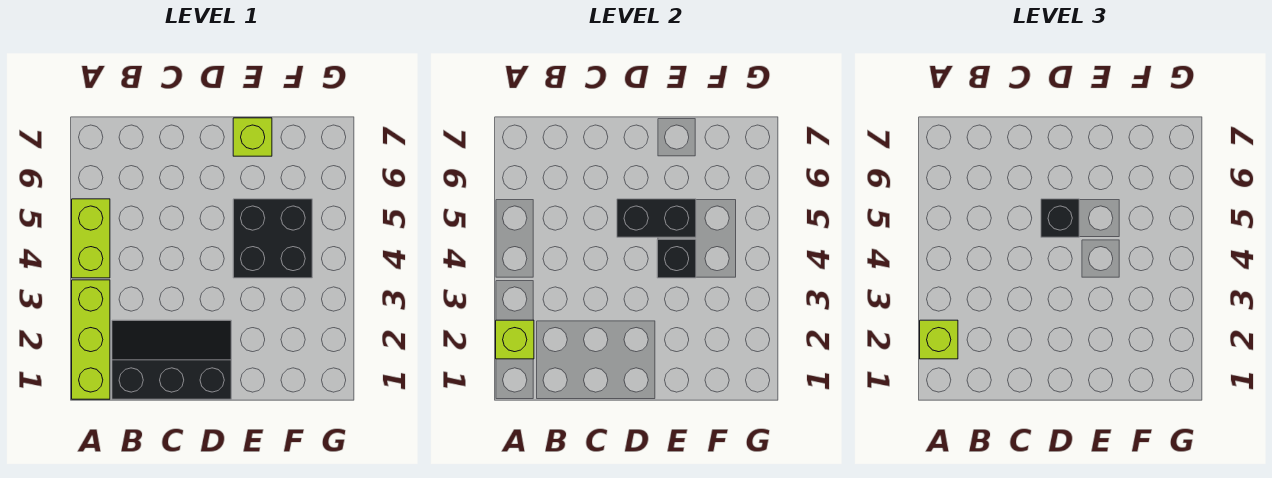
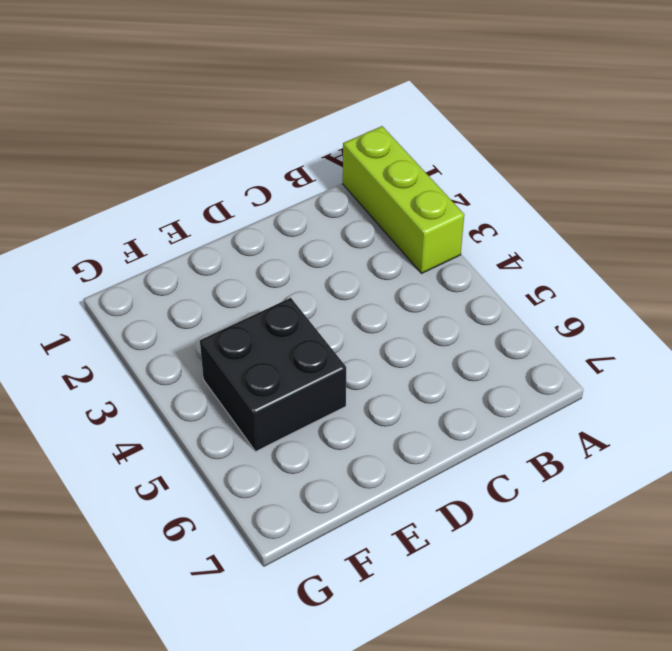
none -> lime 1x2 brick [72,199,110,278]
none -> black 2x3 slope [112,320,231,399]

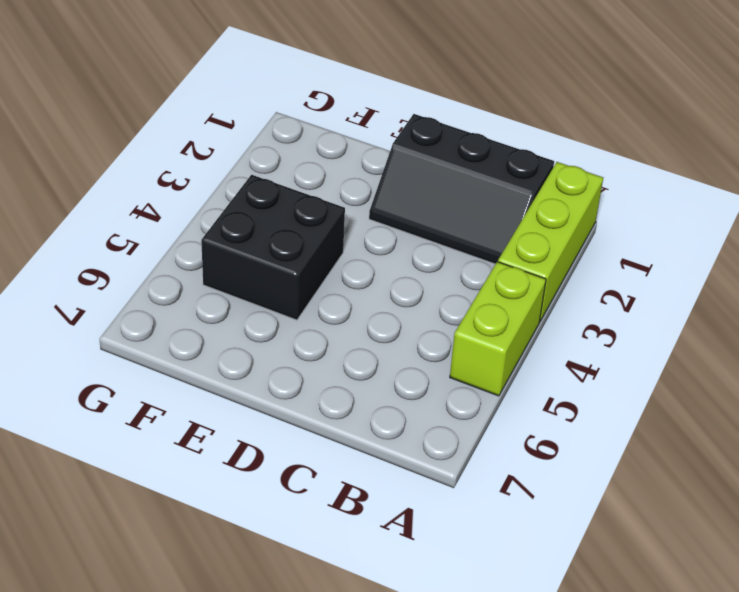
none -> lime 1x1 brick [233,118,272,156]
none -> lime 1x1 brick [496,320,534,359]

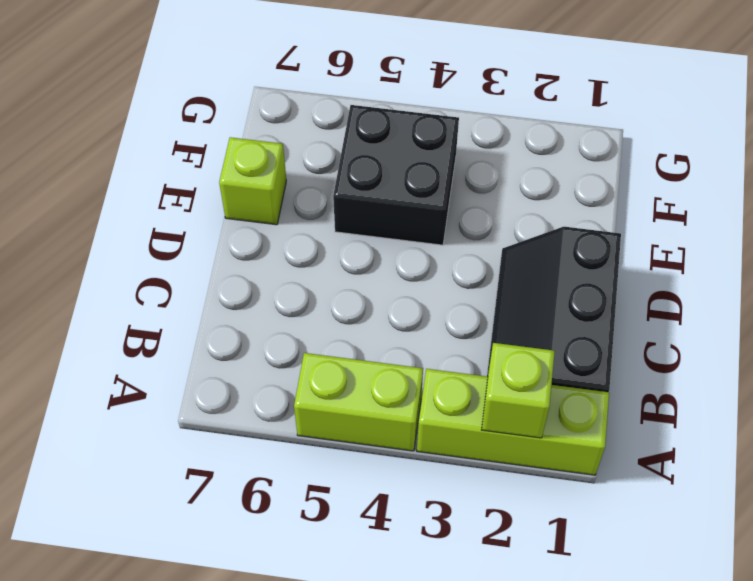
none -> black 1x2 brick [617,199,696,237]
none -> black 1x1 brick [657,239,696,278]

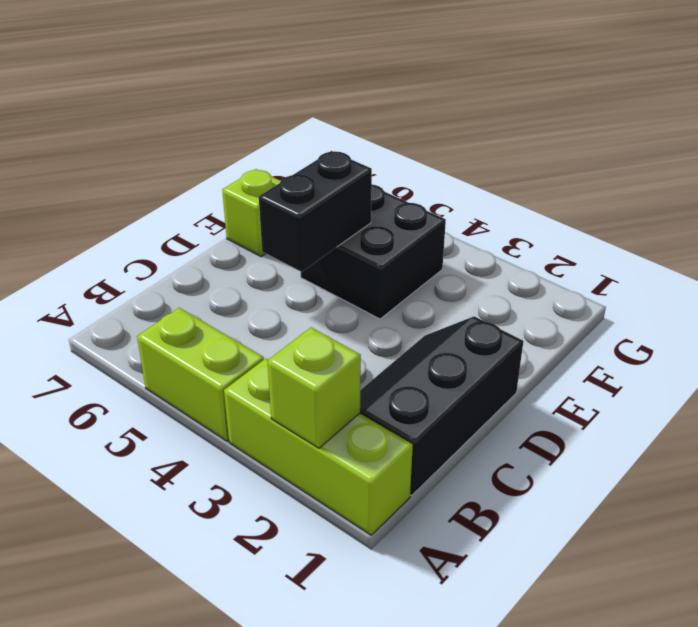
none -> black 1x1 brick [657,239,696,278]
none -> lime 1x1 brick [920,320,958,359]

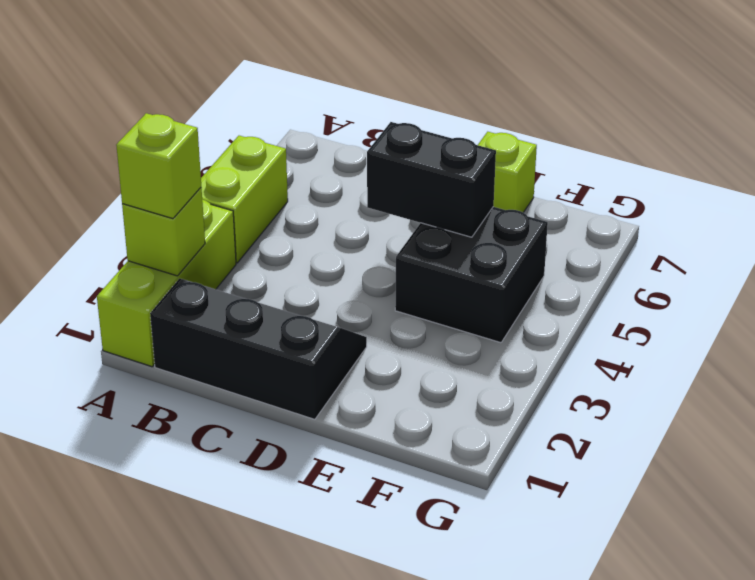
none -> black 1x1 brick [657,239,696,278]
none -> black 1x1 brick [1041,199,1079,237]

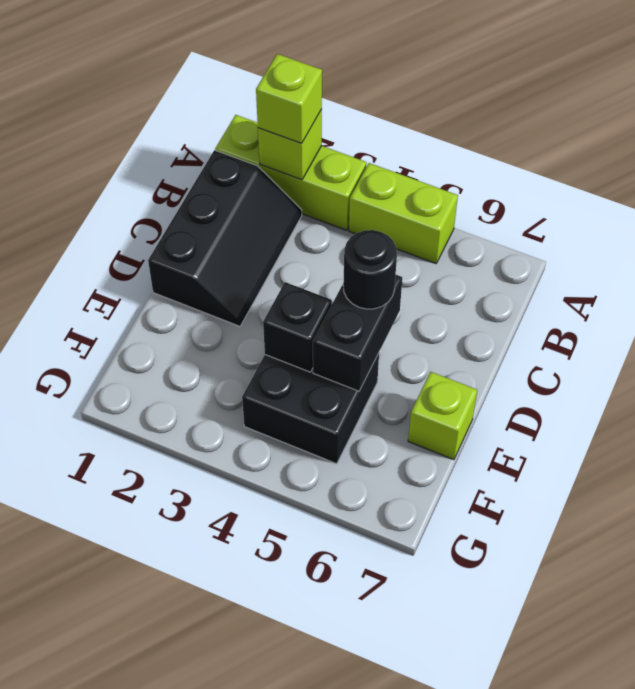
black 1x1 round brick [343,230,397,309] -> black 1x1 brick [1041,199,1079,237]

